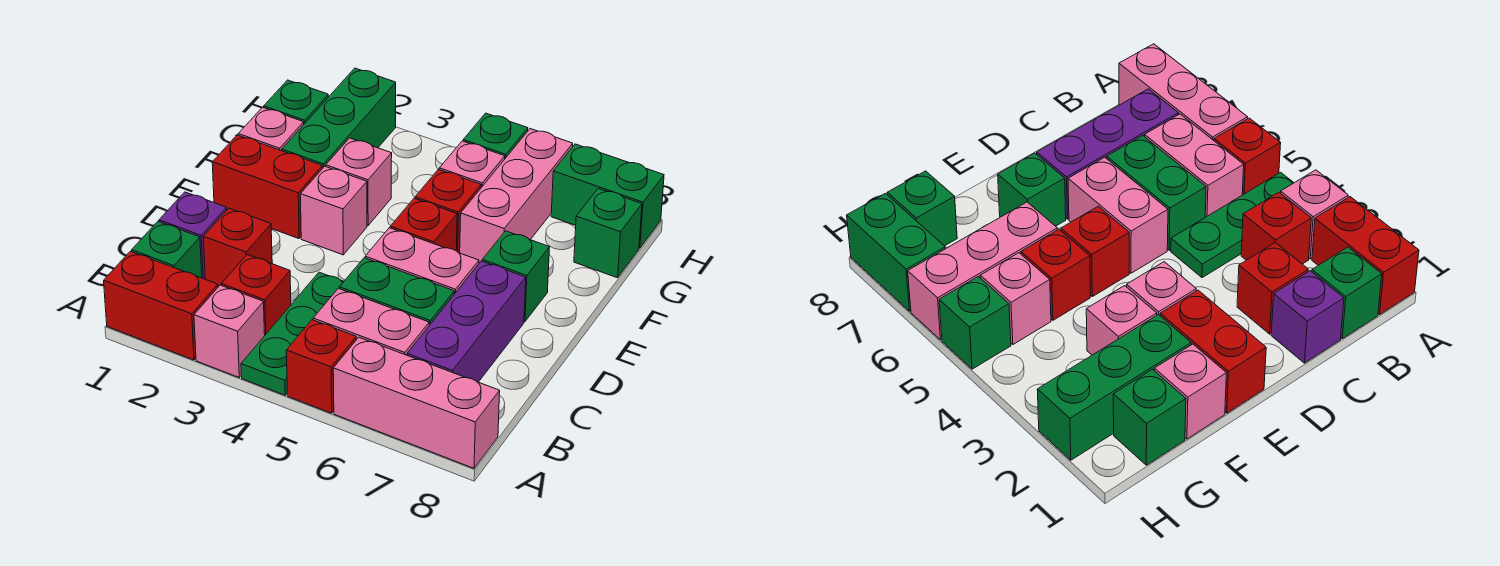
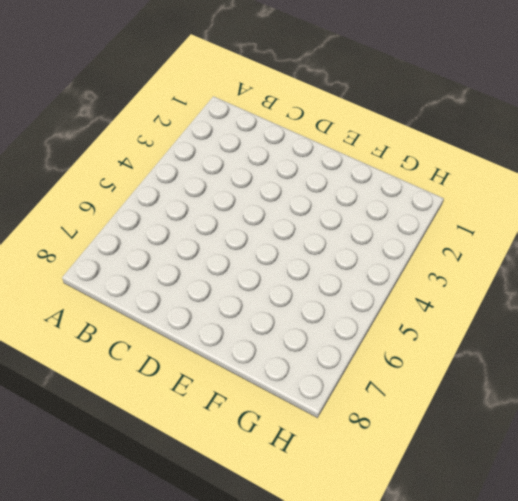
none -> red 1x2 brick [104,251,218,360]
none -> pink 1x1 brick [194,285,265,377]
none -> green 1x3 plate [241,272,344,395]

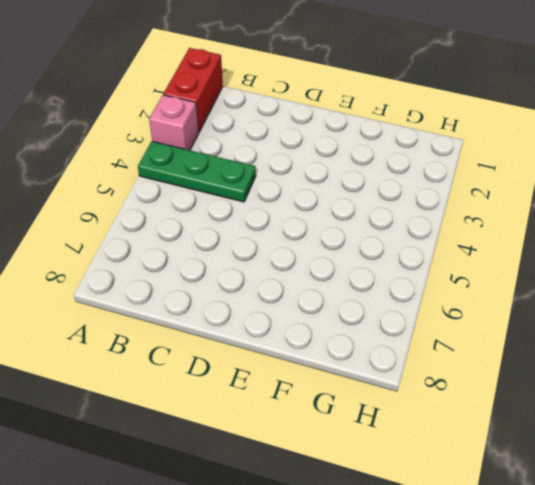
none -> red 1x1 brick [286,320,356,413]
none -> pink 1x3 brick [333,337,500,468]
none -> green 1x1 brick [132,222,202,278]

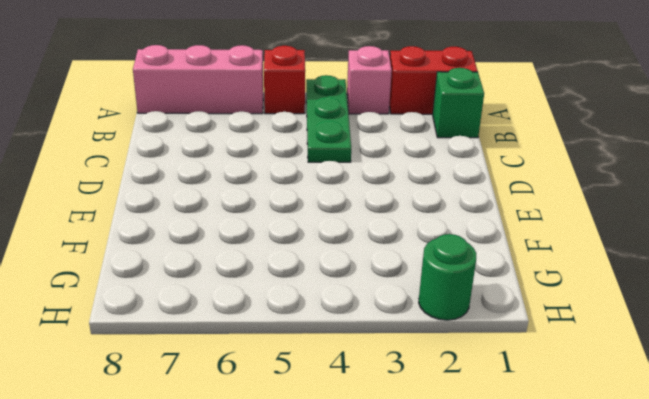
green 1x1 round brick [419,234,476,320] -> green 1x3 brick [282,68,396,168]
none -> red 1x1 brick [221,255,291,335]
none -> pink 1x2 brick [313,288,429,355]
none -> purple 1x3 brick [407,261,526,382]

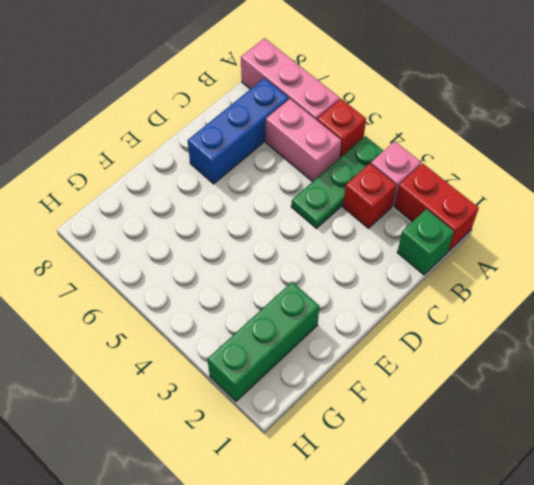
blue 1x3 brick [188,78,289,184] -> purple 1x3 brick [407,261,526,382]
none -> purple 1x1 brick [159,192,227,279]
none -> red 1x1 brick [203,208,272,287]
none -> green 1x2 brick [339,258,454,325]

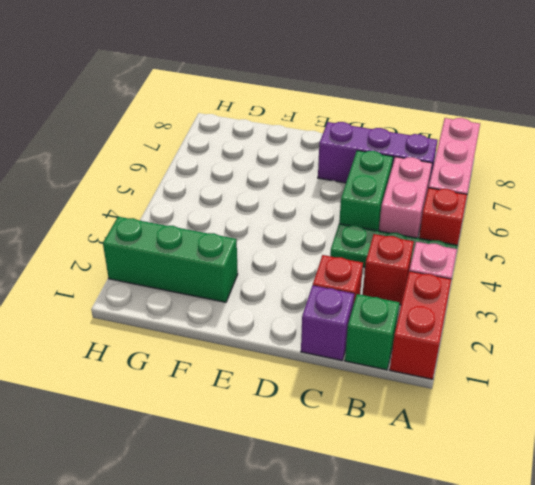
none -> pink 1x2 brick [365,228,479,294]
none -> red 1x2 brick [212,135,323,239]
none -> pink 1x1 brick [300,166,367,255]

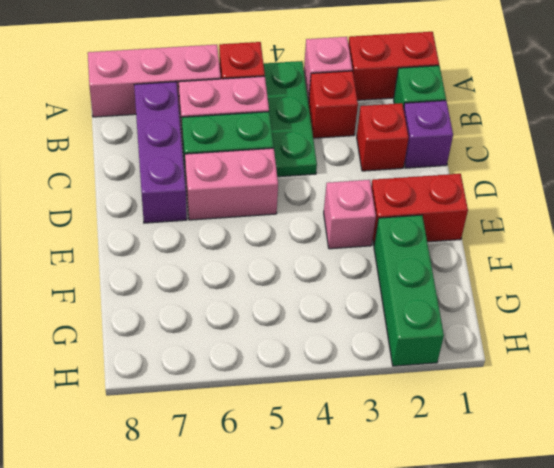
none -> red 1x1 brick [390,198,457,251]
none -> green 1x1 brick [482,231,550,322]
none -> pink 1x1 brick [238,107,304,151]

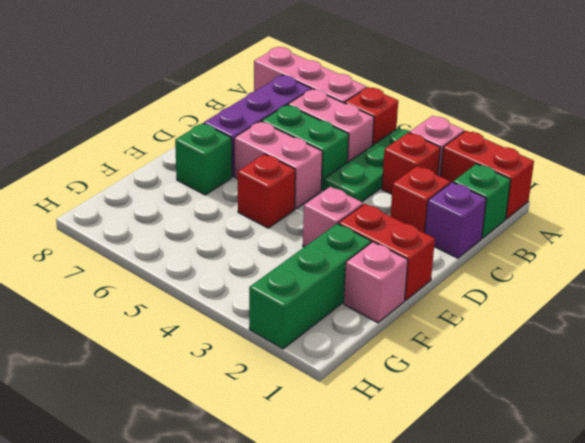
none -> pink 1x1 brick [326,138,392,226]
none -> red 1x1 brick [415,169,481,253]
none -> pink 1x3 brick [460,129,573,263]

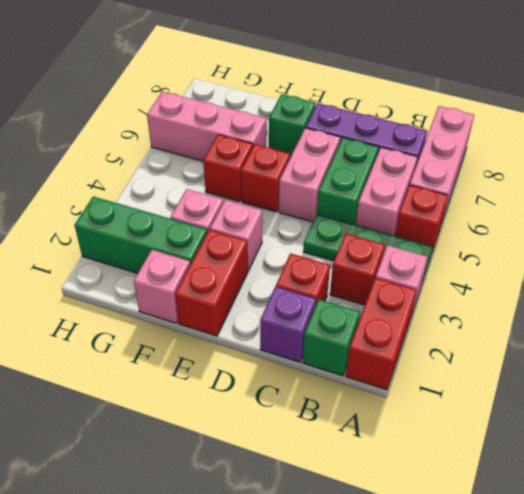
none -> green 1x1 brick [264,80,328,124]
none -> pink 1x1 brick [439,141,505,188]
none -> green 1x1 brick [574,188,642,278]

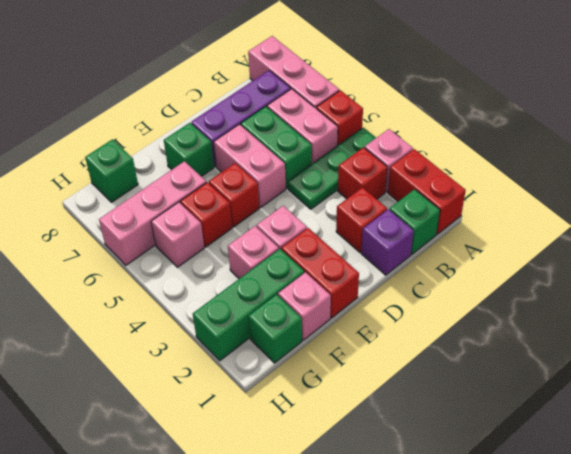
none -> green 1x1 brick [463,113,528,158]
none -> green 1x2 brick [551,144,664,248]

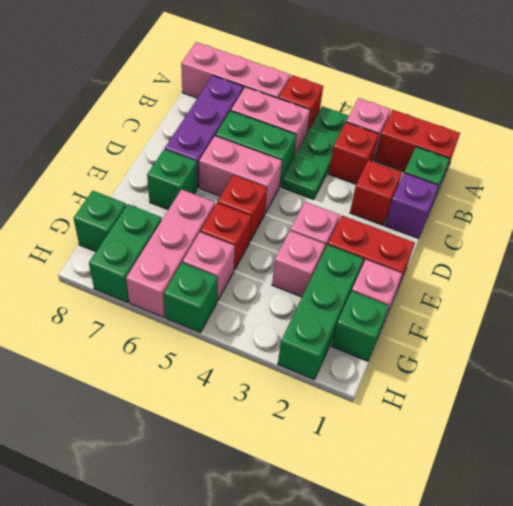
green 1x2 brick [89,204,162,303] -> green 1x2 brick turned to [551,144,664,248]

